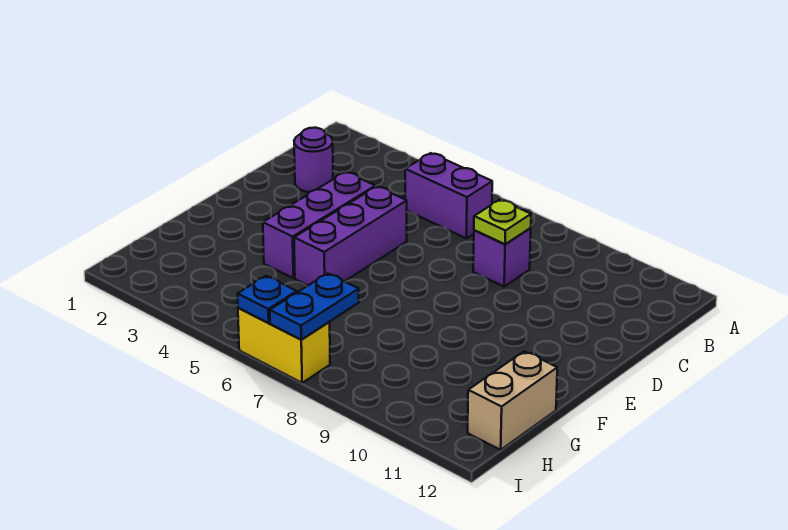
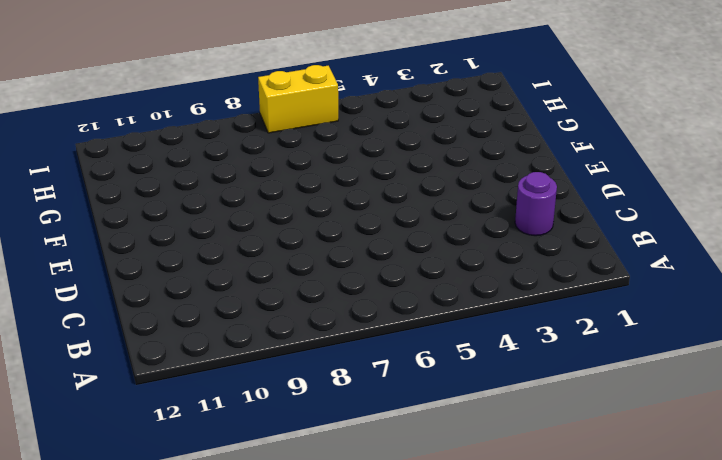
none -> purple 1x2 brick [405,153,492,238]
none -> purple 1x1 brick [473,228,531,286]

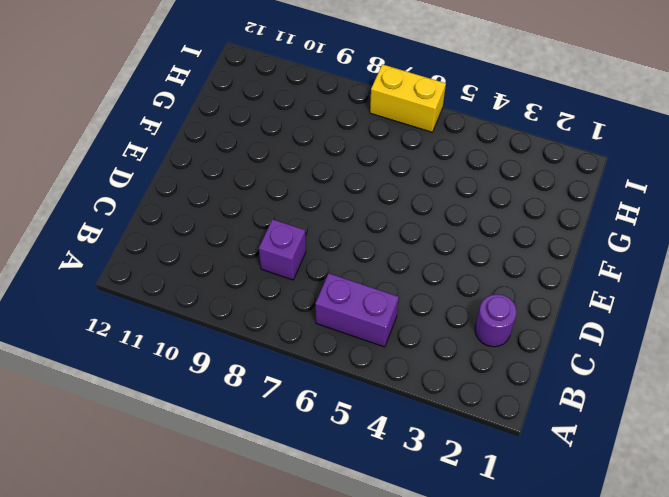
none -> purple 1x3 brick [263,172,375,278]
none -> purple 1x3 brick [294,186,407,285]

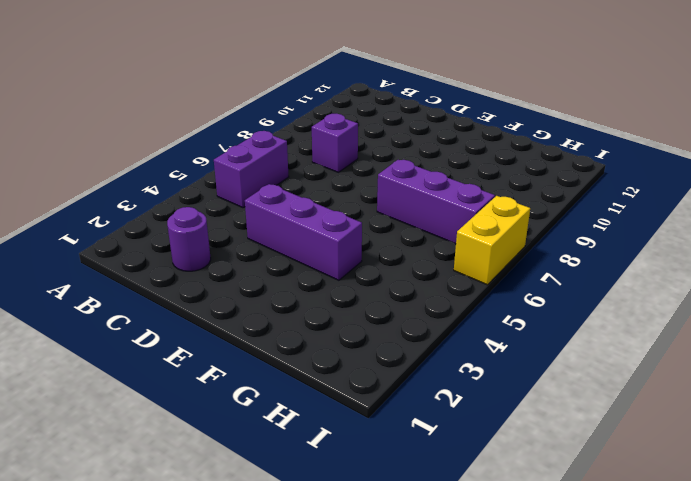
purple 1x3 brick [377,160,495,244] -> purple 1x3 brick moved to [294,186,407,285]
none -> tan 1x2 brick [468,351,557,450]
none -> lime 1x1 plate [474,200,531,244]

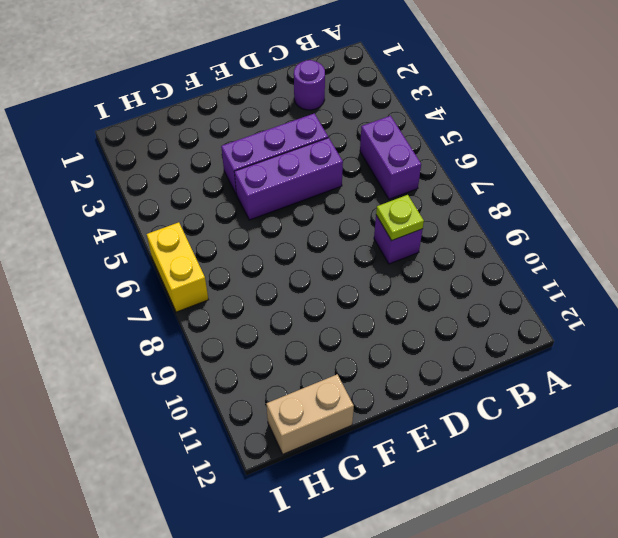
none -> blue 1x2 plate [270,273,359,340]
none -> blue 1x1 plate [237,276,297,323]

